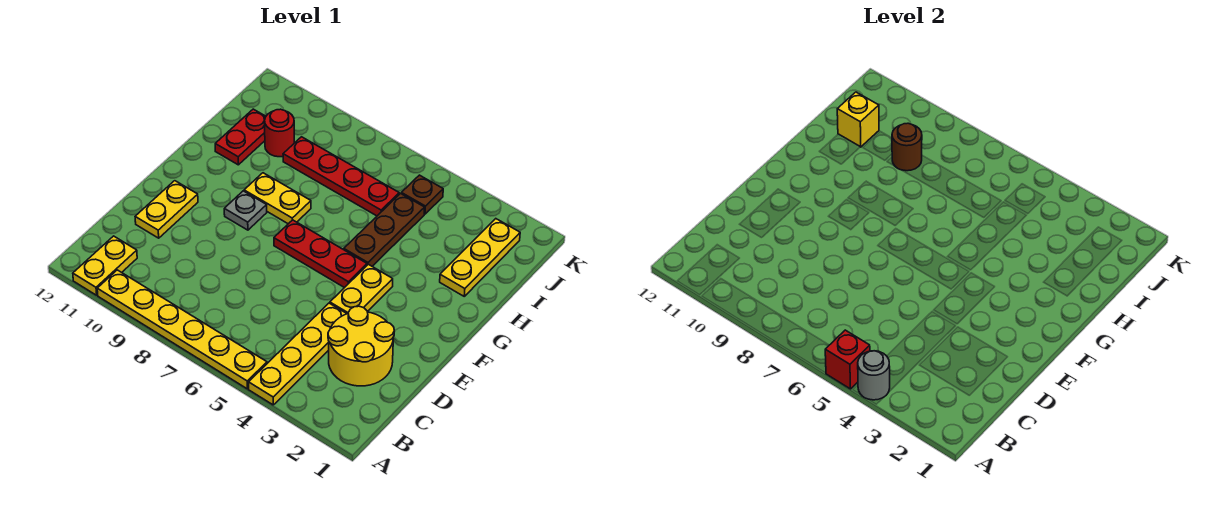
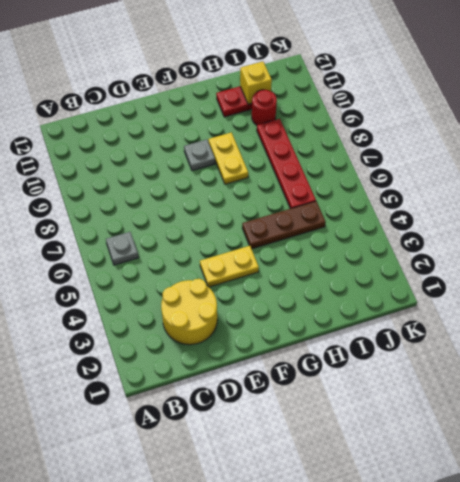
grey 1x1 plate [106,232,139,265] -> none
none -> yellow 1x4 plate [249,303,347,405]
none -> yellow 1x6 plate [97,270,267,389]
none -> yellow 1x2 plate [73,236,137,295]

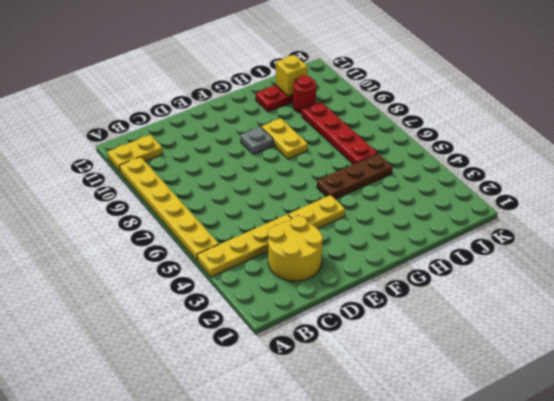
none -> yellow 1x2 plate [135,181,198,238]
none -> red 1x3 plate [274,220,367,288]
none -> yellow 1x3 plate [440,219,520,296]

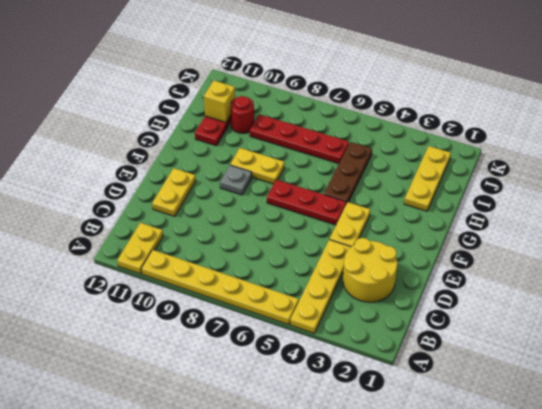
none -> brown 1x1 plate [401,175,443,214]
none -> grey 1x1 round brick [858,351,890,400]
none -> red 1x1 brick [825,330,870,389]

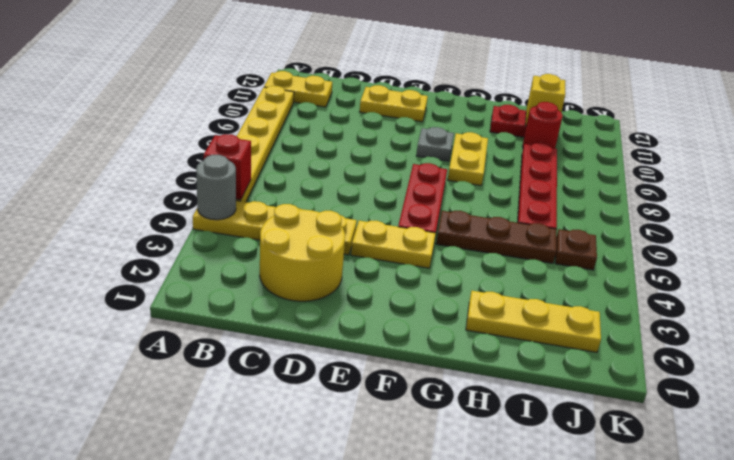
none -> brown 1x1 round brick [892,123,922,171]

